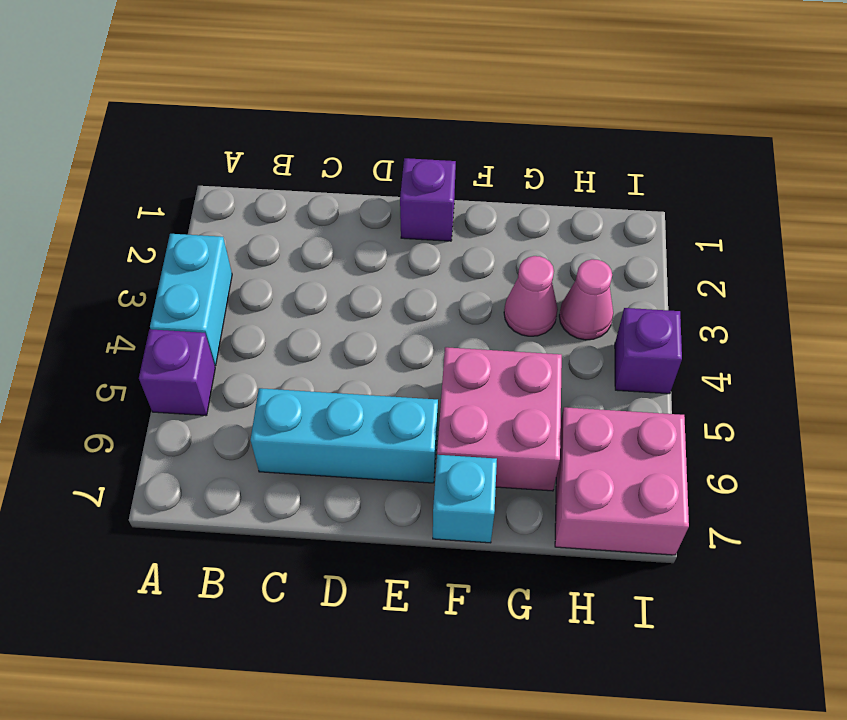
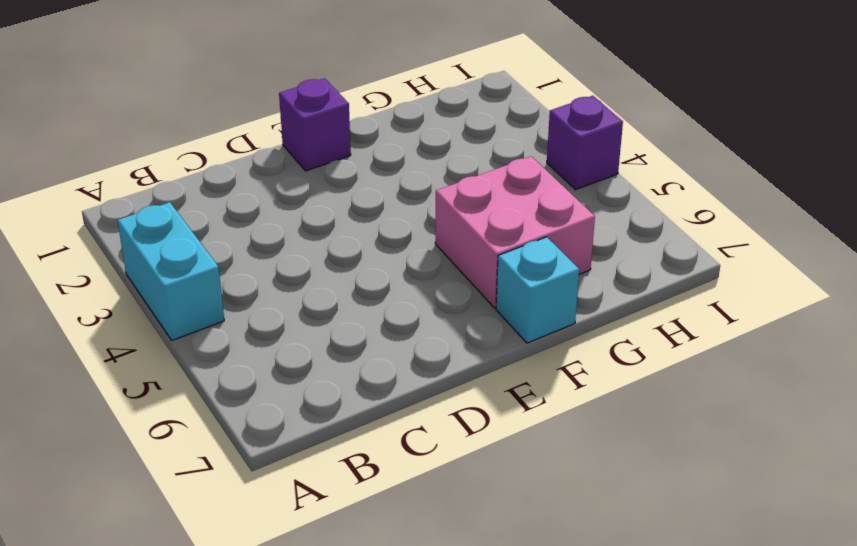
none -> purple 1x1 brick [139,329,215,416]
none -> cyan 1x3 brick [251,388,438,483]

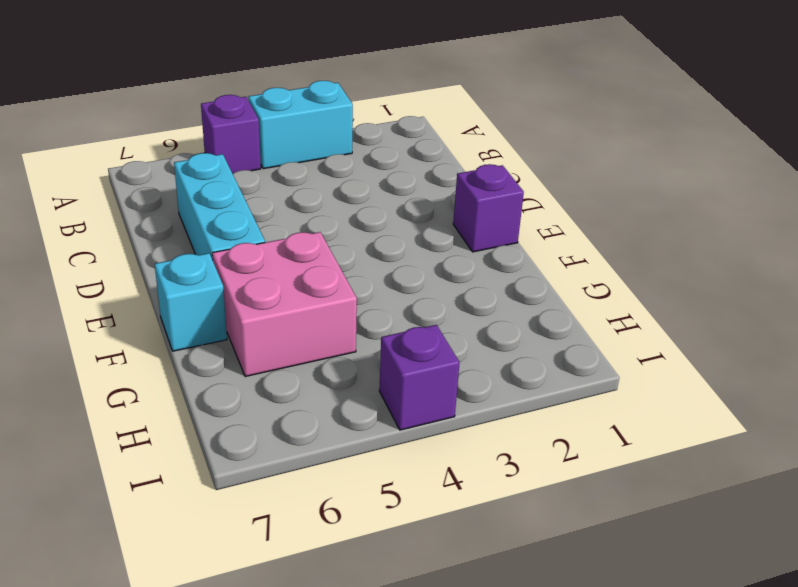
none -> pink 1x1 cone [504,256,558,336]
none -> pink 1x1 cone [559,259,613,340]

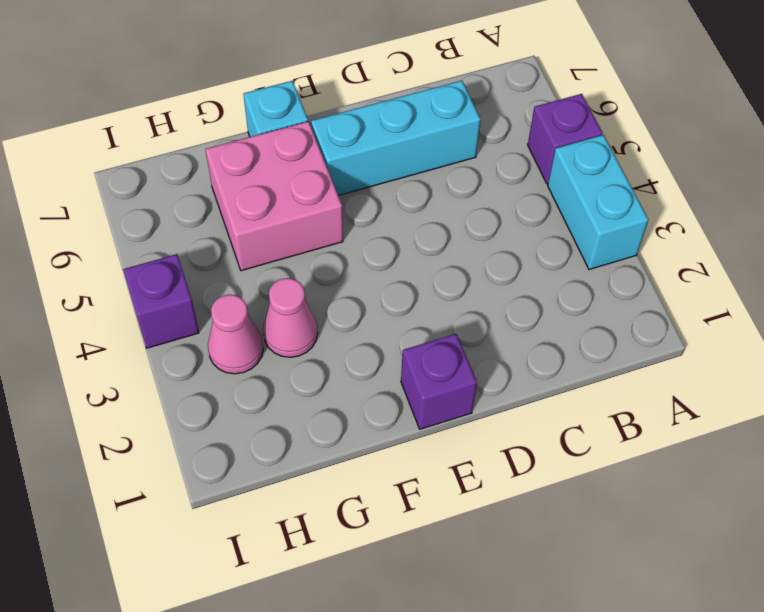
none -> pink 2x2 brick [555,407,689,555]

